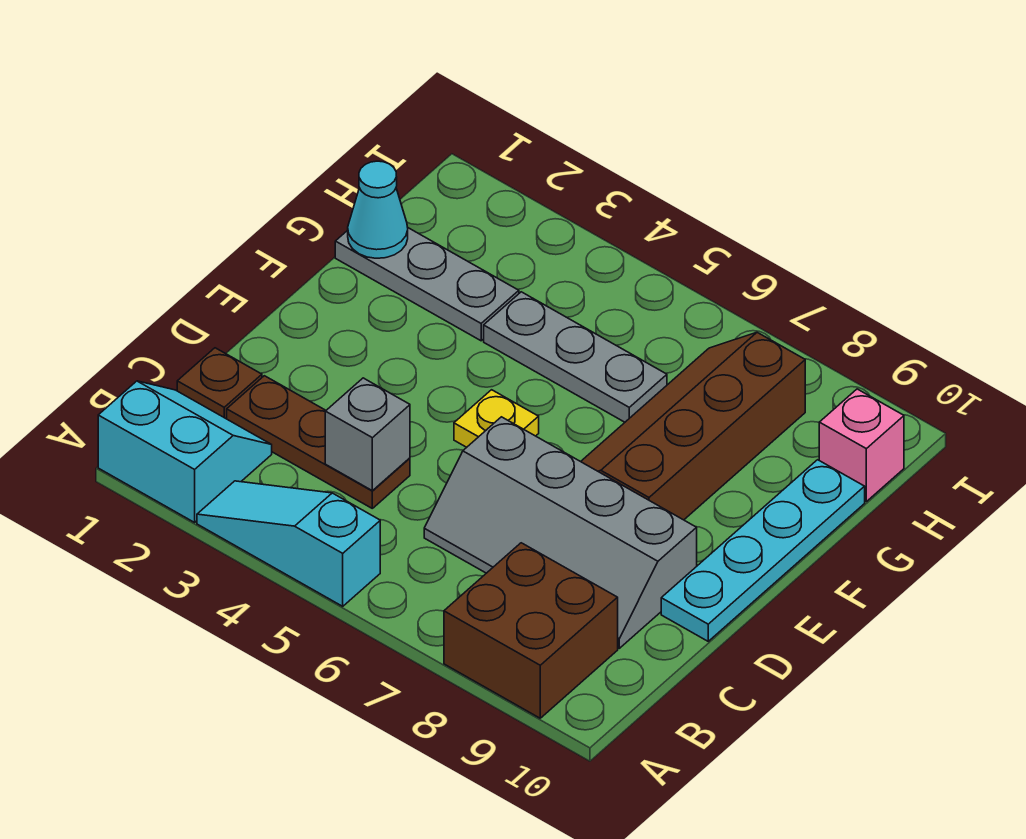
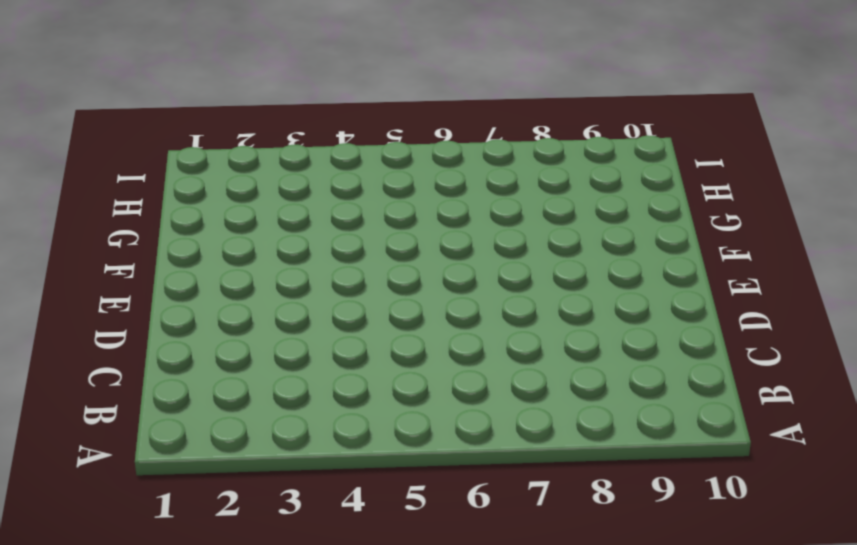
none -> cyan 2x2 slope [98,381,272,522]
none -> cyan 1x3 slope [197,481,380,606]
none -> brown 2x2 brick [444,543,618,718]

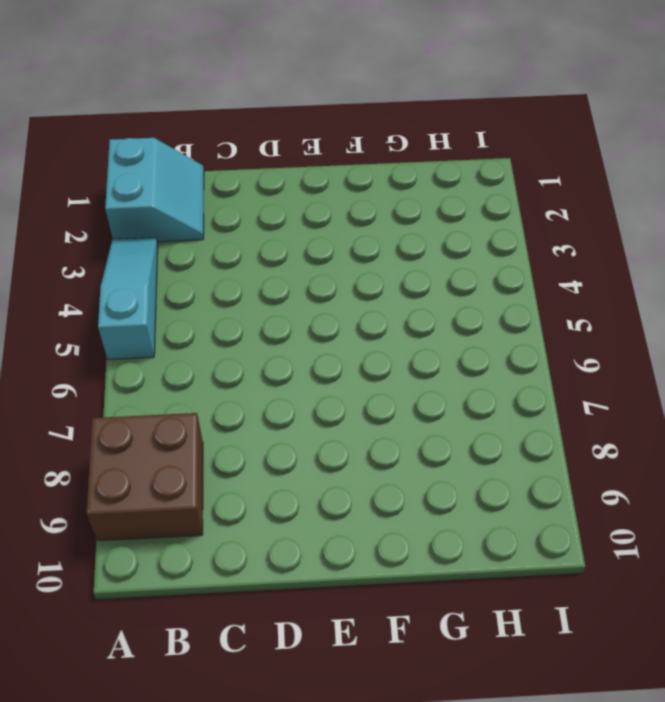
none -> brown 1x1 plate [177,348,262,419]
none -> brown 1x3 plate [227,376,410,508]
none -> grey 2x4 slope [424,417,697,648]

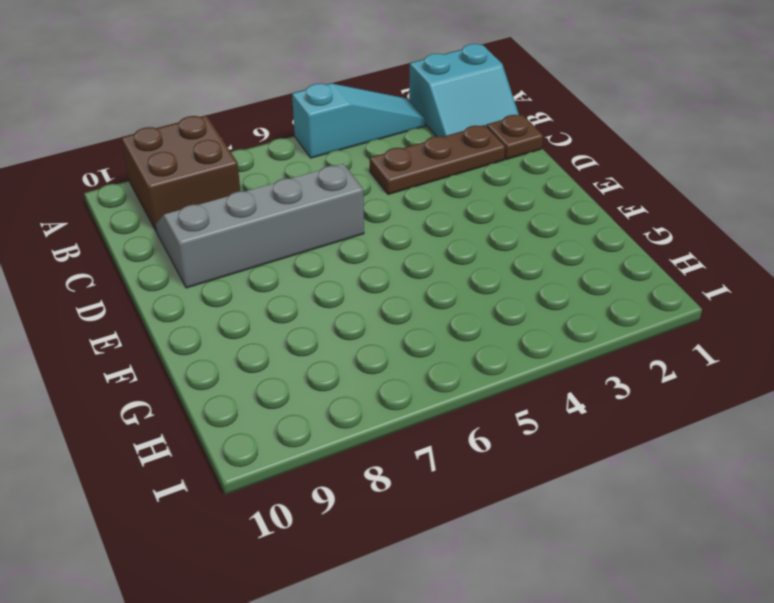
none -> cyan 1x4 plate [661,460,865,641]
none -> yellow 1x1 plate [454,390,539,447]
none -> brown 2x4 slope [581,332,805,520]

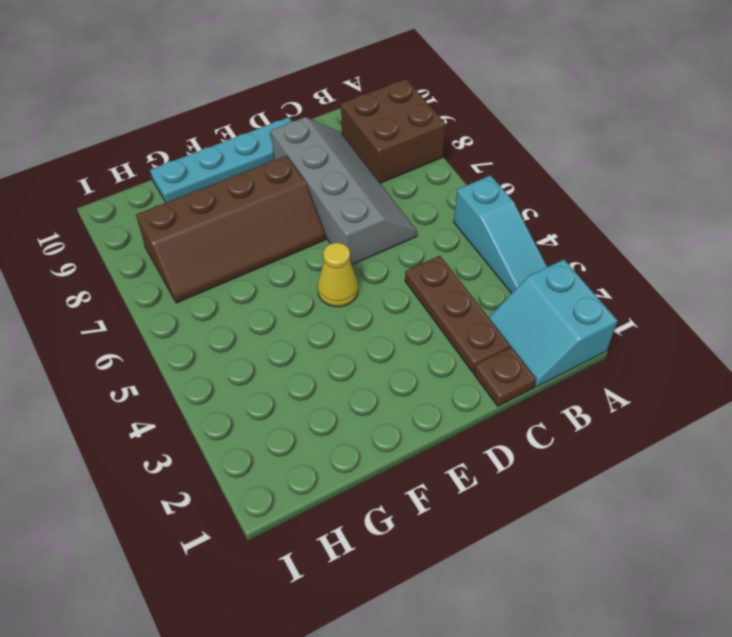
yellow 1x1 cone [318,243,358,307] -> yellow 1x1 plate [454,390,539,447]
none -> grey 1x3 plate [335,228,519,341]
none -> grey 1x3 plate [484,292,667,422]
none -> pink 1x1 brick [819,389,904,502]

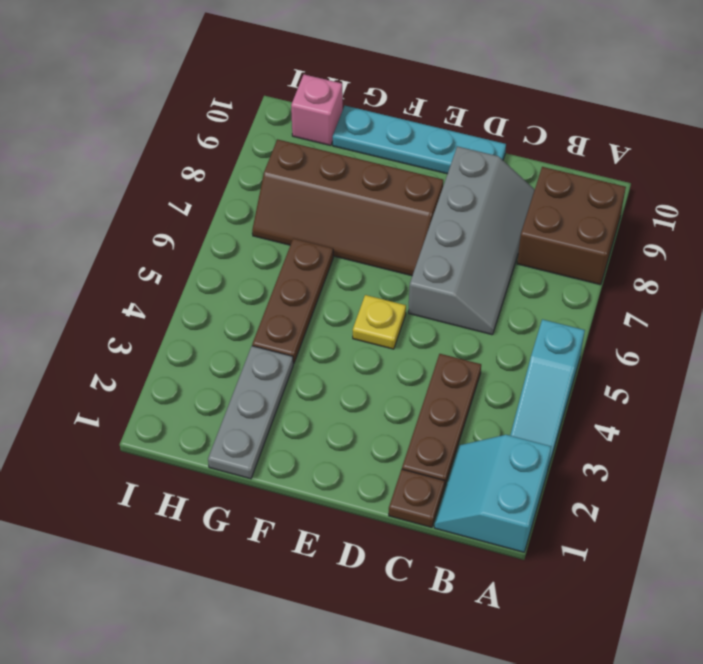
brown 1x3 plate [252,238,333,364] -> grey 1x3 plate [484,292,667,422]
none -> grey 1x1 brick [325,378,410,491]
none -> cyan 1x1 cone [348,161,408,258]

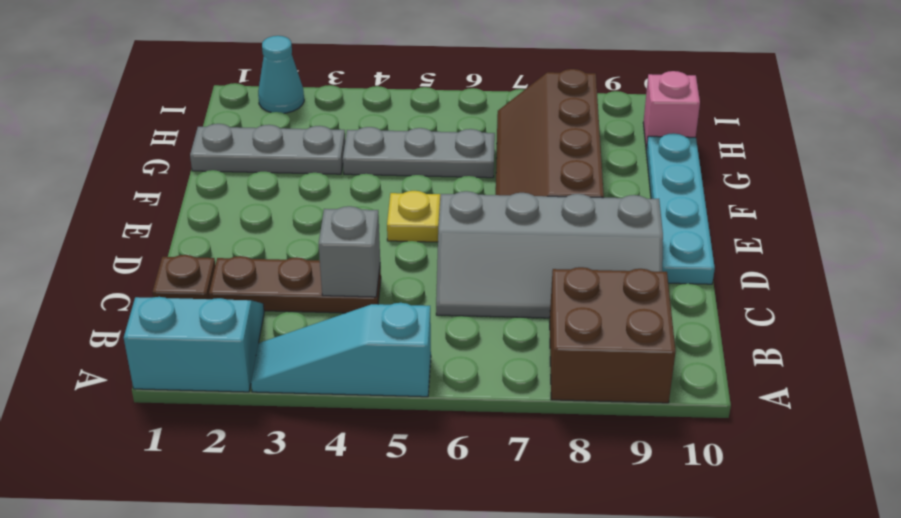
cyan 1x1 cone [258,36,304,113] -> cyan 1x1 cone moved to [348,161,408,258]

